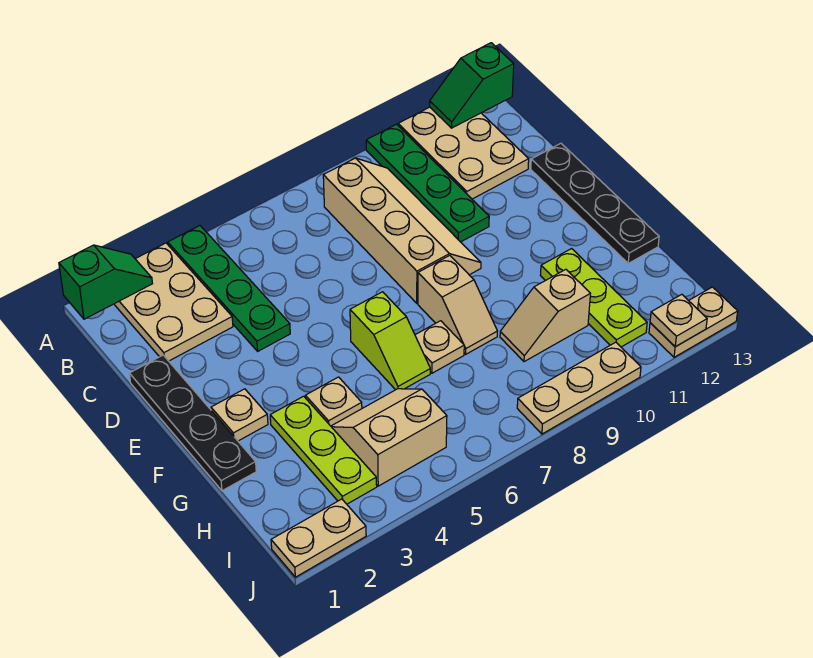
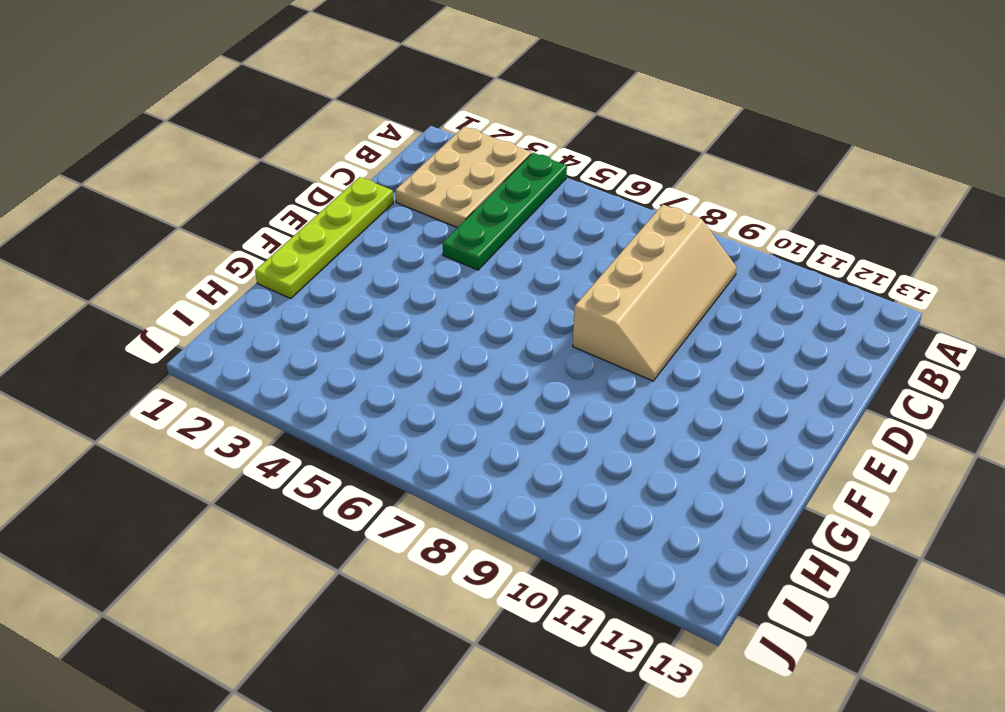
lime 1x4 plate [255,177,393,299] -> black 1x4 plate [129,355,256,491]
none -> green 1x4 plate [366,124,489,242]
none -> tan 2x3 plate [398,107,529,199]
none -> black 1x4 plate [531,143,659,263]

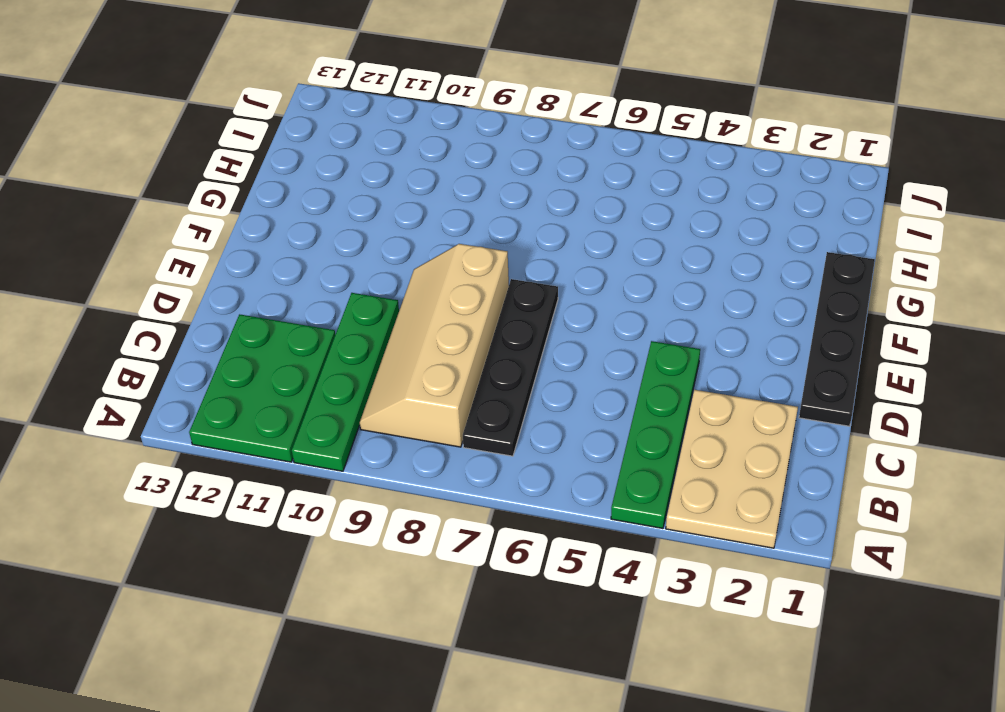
green 2x3 plate [189,314,335,462] -> tan 2x3 plate [398,107,529,199]
black 1x4 plate [463,279,558,456] -> black 1x4 plate moved to [531,143,659,263]
none -> tan 1x1 plate [211,389,268,441]
none -> lime 1x2 slope [350,292,430,390]
none -> tan 1x2 slope [418,255,497,354]

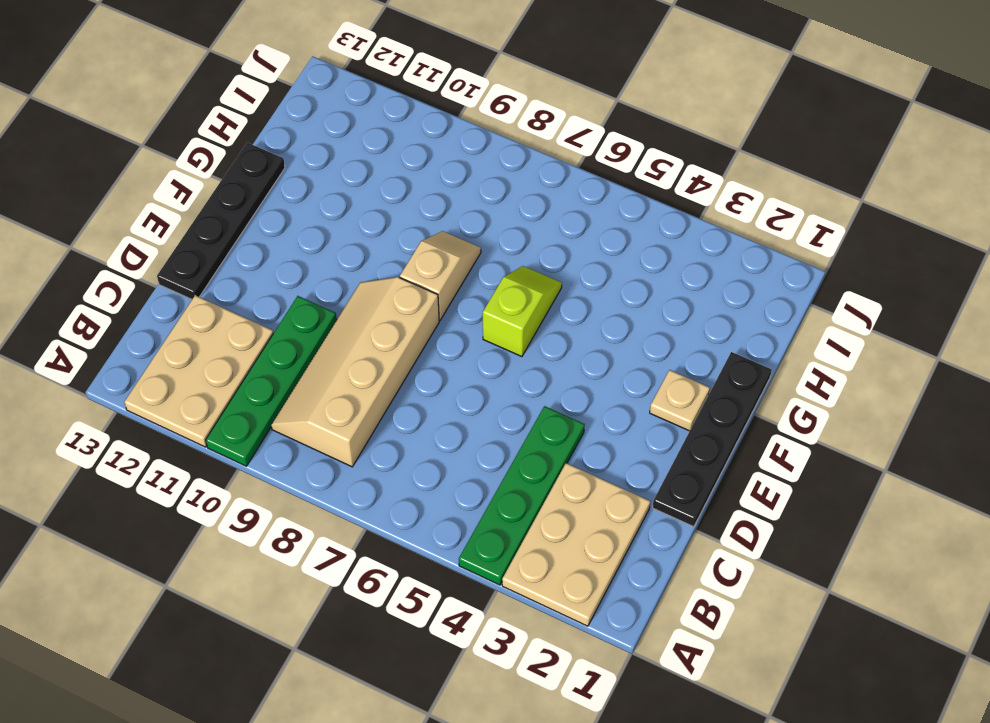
none -> lime 1x3 plate [270,396,377,504]
none -> tan 1x1 plate [305,377,362,426]
none -> tan 1x1 plate [415,321,464,373]

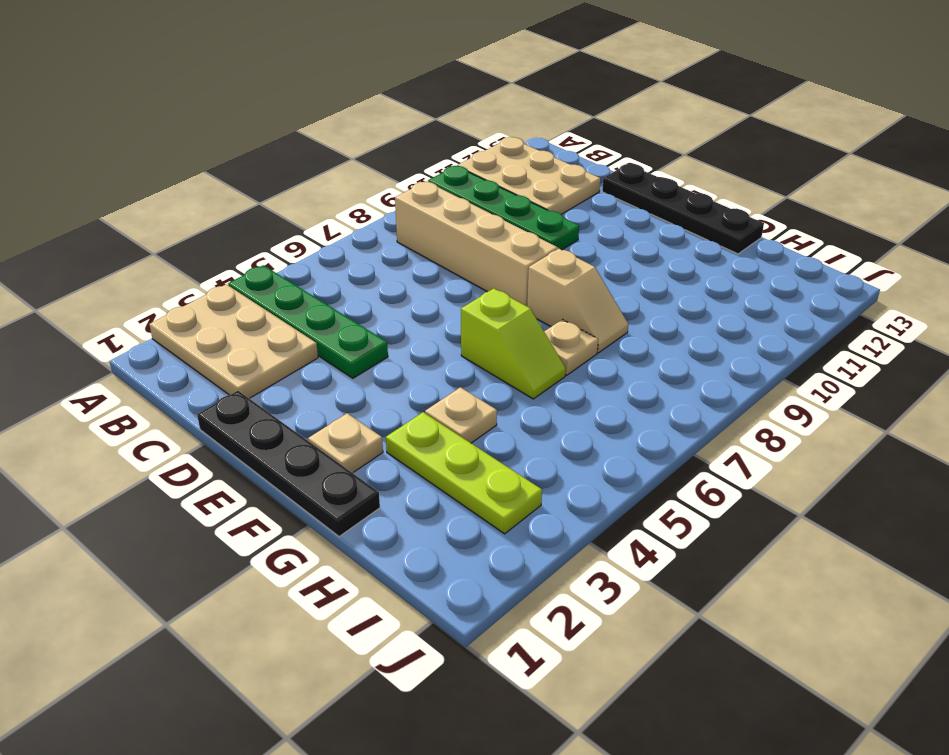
none -> lime 1x3 plate [540,249,647,347]
none -> tan 2x2 slope [331,389,447,486]
none -> tan 1x2 slope [500,269,590,362]

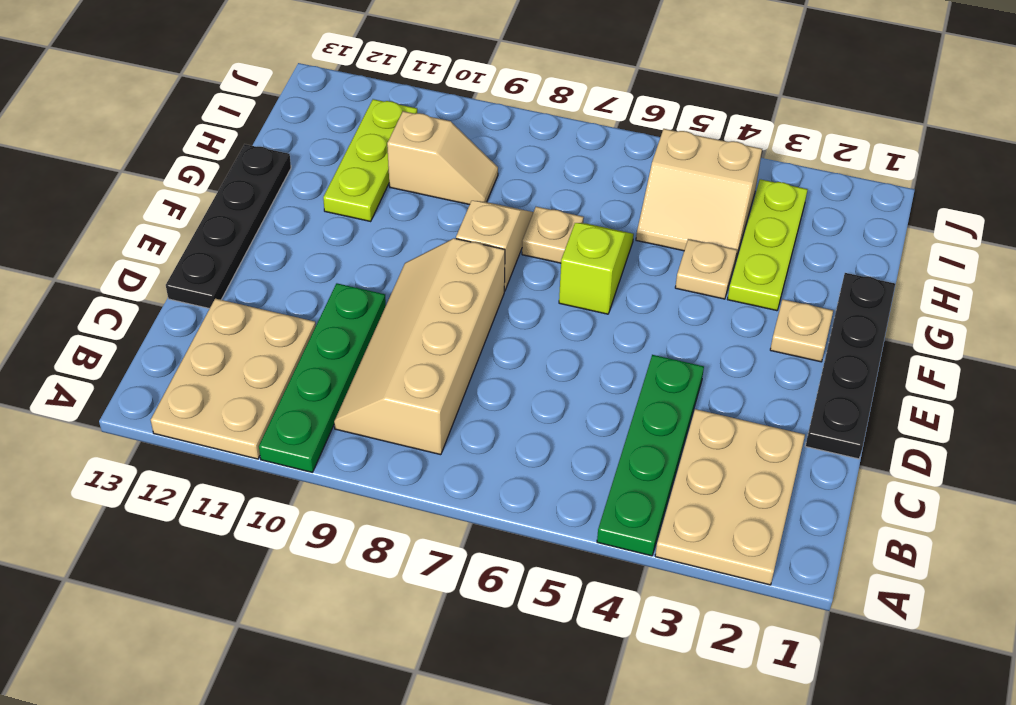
none -> tan 1x2 plate [271,499,366,577]
none -> tan 1x3 plate [517,342,641,434]
none -> tan 1x2 plate [649,287,738,357]

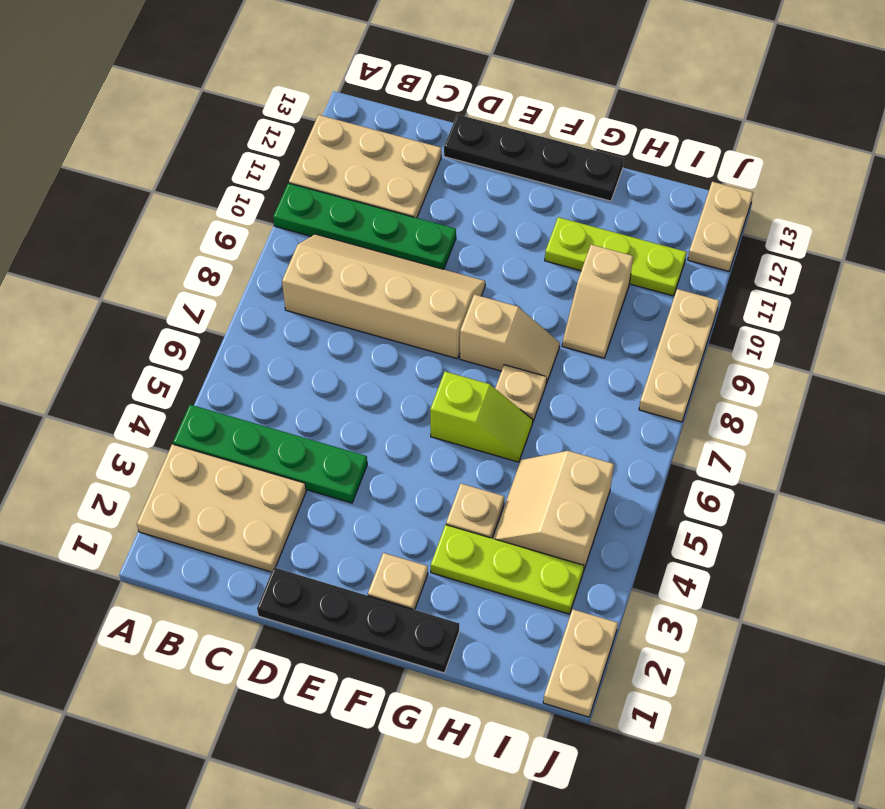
none -> green 1x2 slope [59,245,153,319]
none -> green 1x2 slope [430,43,514,128]
none -> tan 1x1 plate [650,294,707,347]

